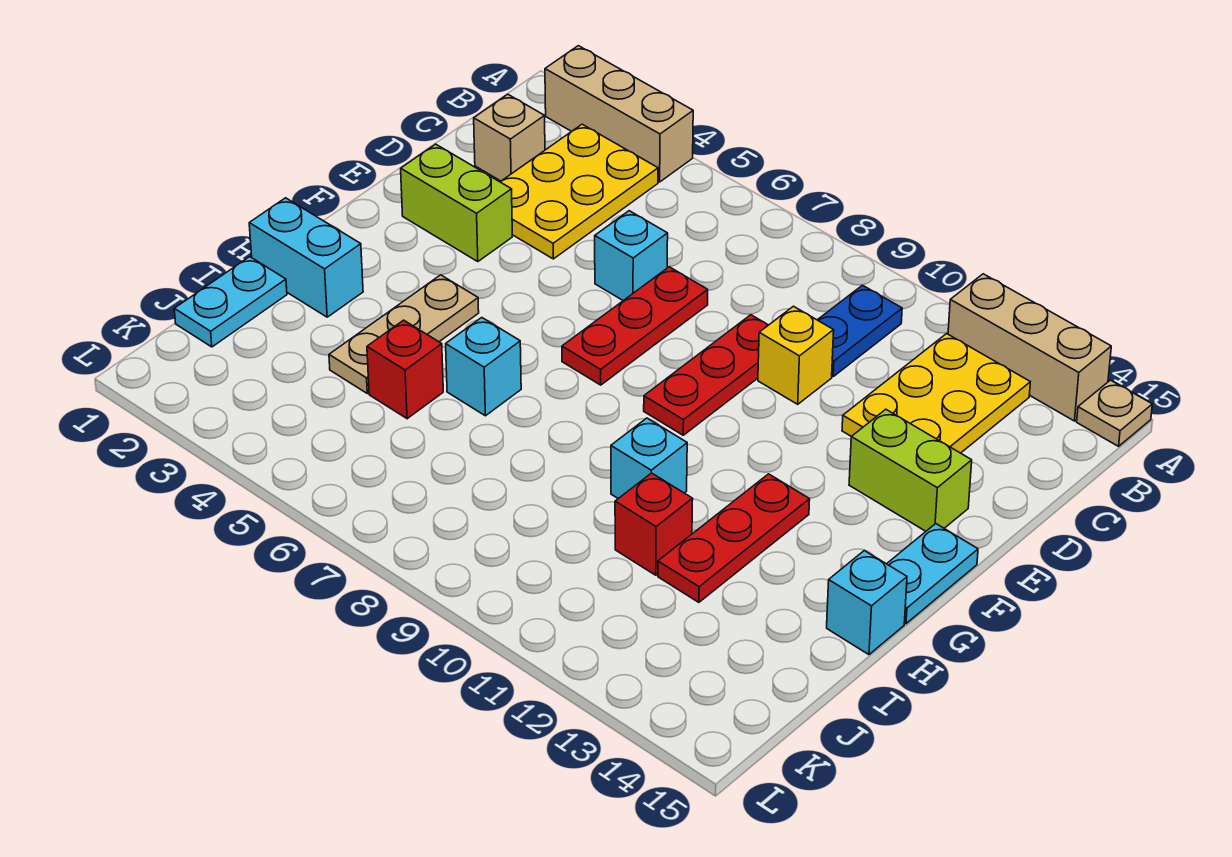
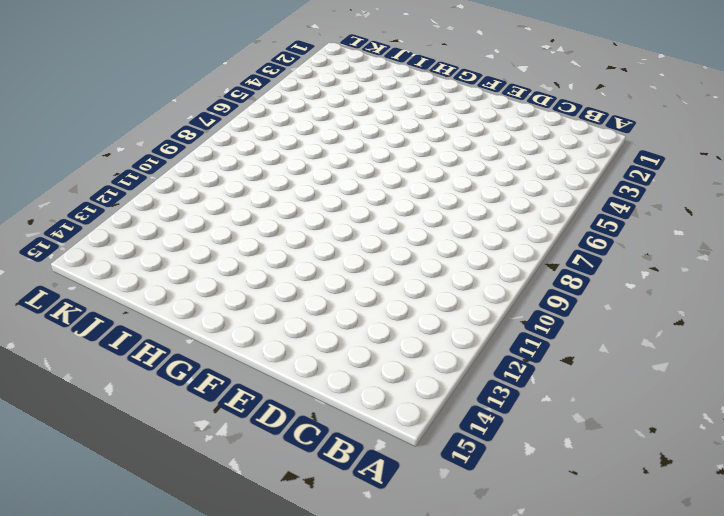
none -> tan 1x3 brick [545,46,693,182]
none -> tan 1x3 brick [948,274,1111,421]
none -> tan 1x1 plate [1077,380,1152,446]

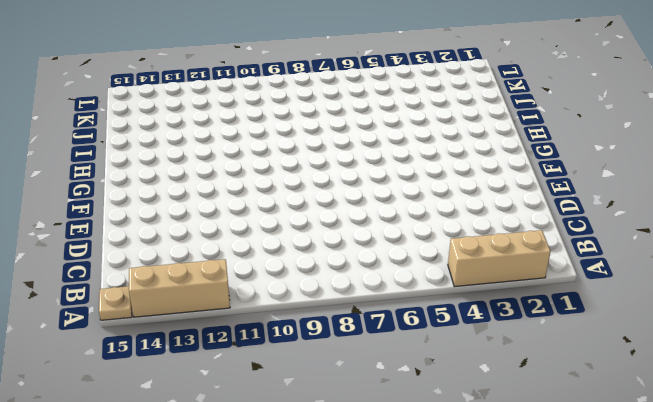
none -> yellow 2x3 plate [501,124,658,259]
none -> blue 1x2 plate [818,285,902,376]
none -> yellow 2x3 plate [842,334,1030,453]

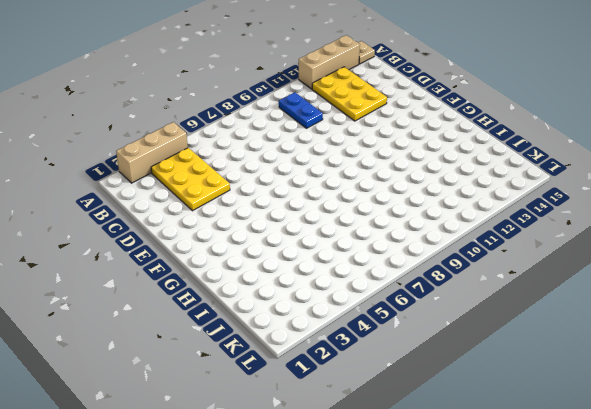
none -> tan 1x1 brick [474,94,545,181]
none -> cyan 1x1 brick [595,211,668,301]
none -> red 1x3 plate [562,267,708,385]

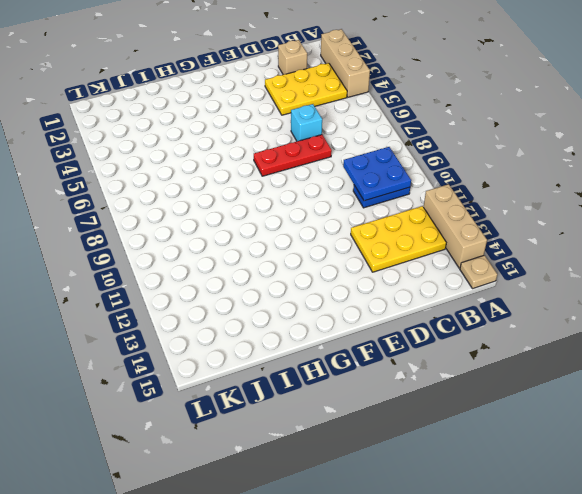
blue 2x2 plate [343,147,411,201] -> none
none -> red 1x3 plate [644,315,768,435]
none -> yellow 1x1 brick [758,306,834,404]
none -> lime 1x2 brick [401,144,512,262]

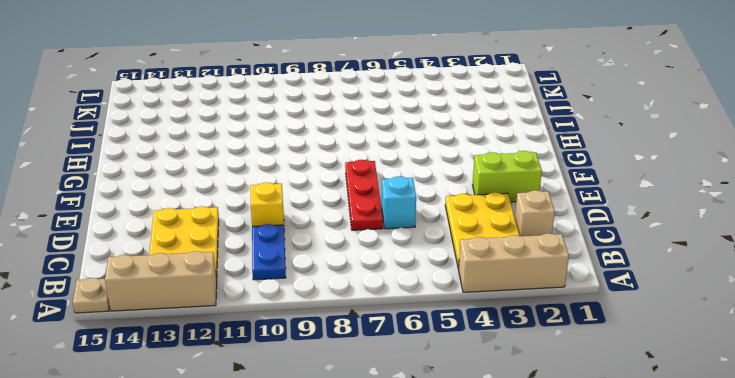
none -> red 1x3 plate [644,315,768,435]
none -> lime 1x2 brick [849,409,972,531]
none -> cyan 1x2 plate [887,524,978,624]

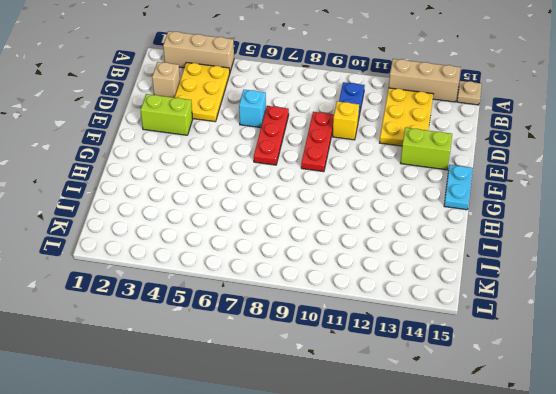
none -> tan 1x3 plate [329,275,479,393]
none -> red 1x3 plate [658,474,810,602]
none -> cyan 1x2 brick [249,198,363,317]

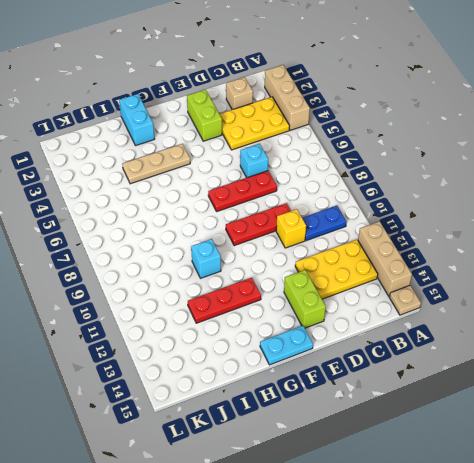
none -> cyan 1x1 brick [446,318,521,416]
none -> cyan 1x1 brick [827,551,907,655]
none -> cyan 1x2 plate [174,257,287,347]

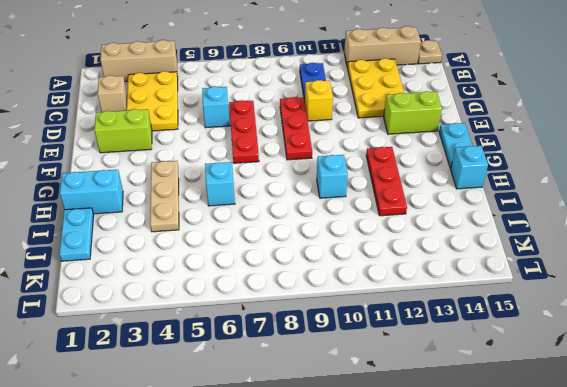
none -> red 1x1 brick [367,320,443,419]
none -> red 1x1 brick [615,473,693,575]

